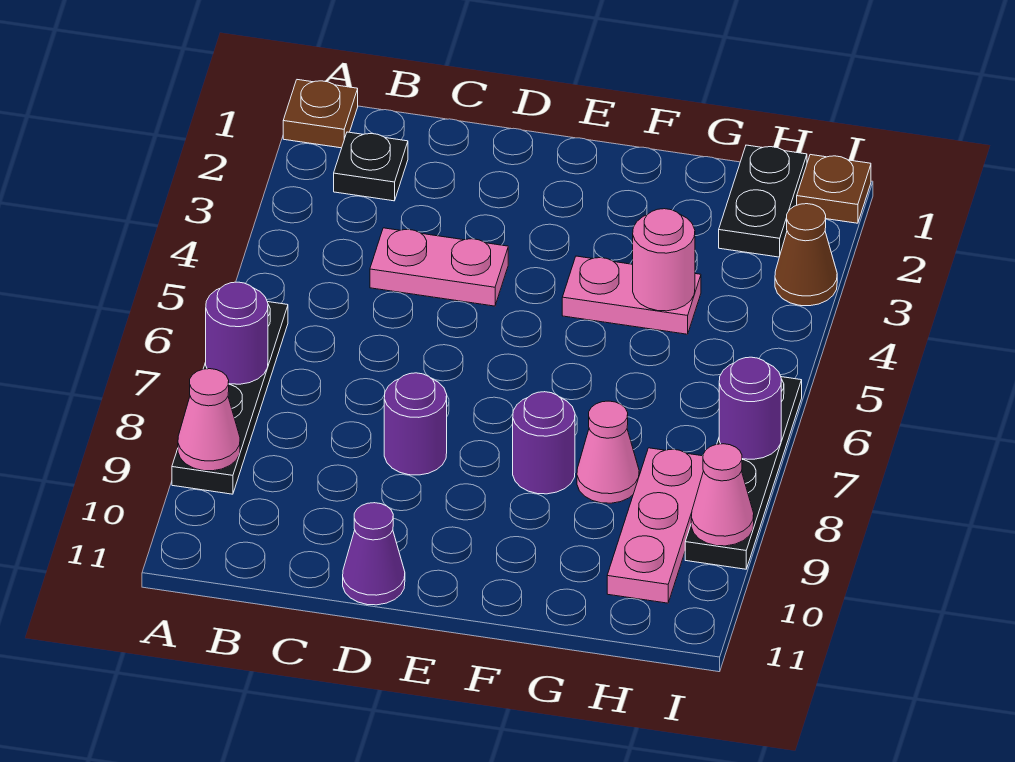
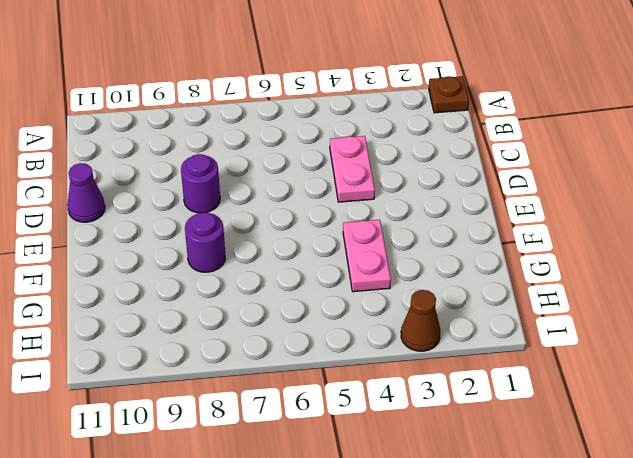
none -> black 1x4 plate [172,302,288,494]
none -> black 1x1 plate [334,132,408,201]
none -> pink 1x1 cone [577,401,639,503]

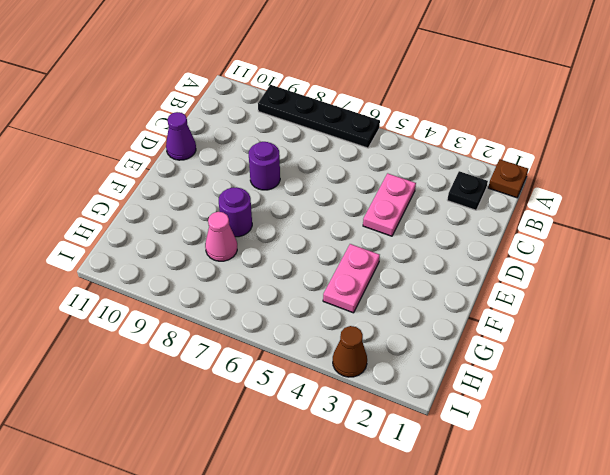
none -> black 1x2 plate [719,145,807,257]
none -> pink 1x3 plate [607,448,703,603]
none -> brown 1x1 plate [797,155,871,223]

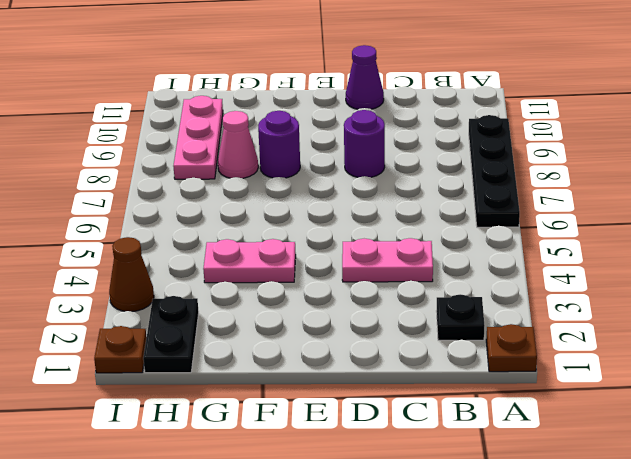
none -> black 1x4 plate [685,377,802,569]
none -> purple 1x1 round brick [206,282,268,384]
none -> pink 1x1 cone [178,369,240,471]

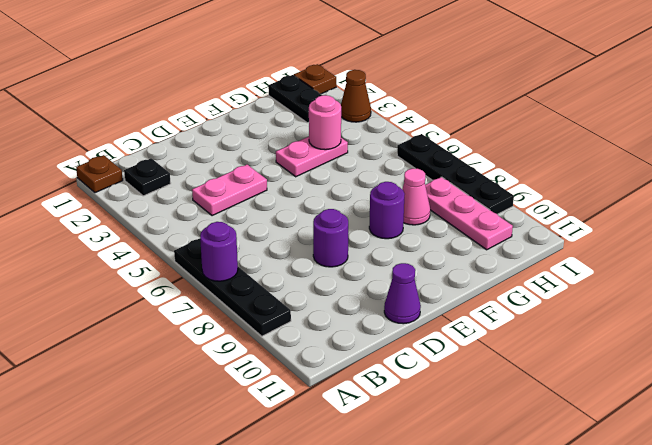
none -> pink 1x1 cone [178,369,240,471]
none -> purple 1x1 round brick [719,357,781,459]
none -> pink 1x1 cone [691,444,754,546]

